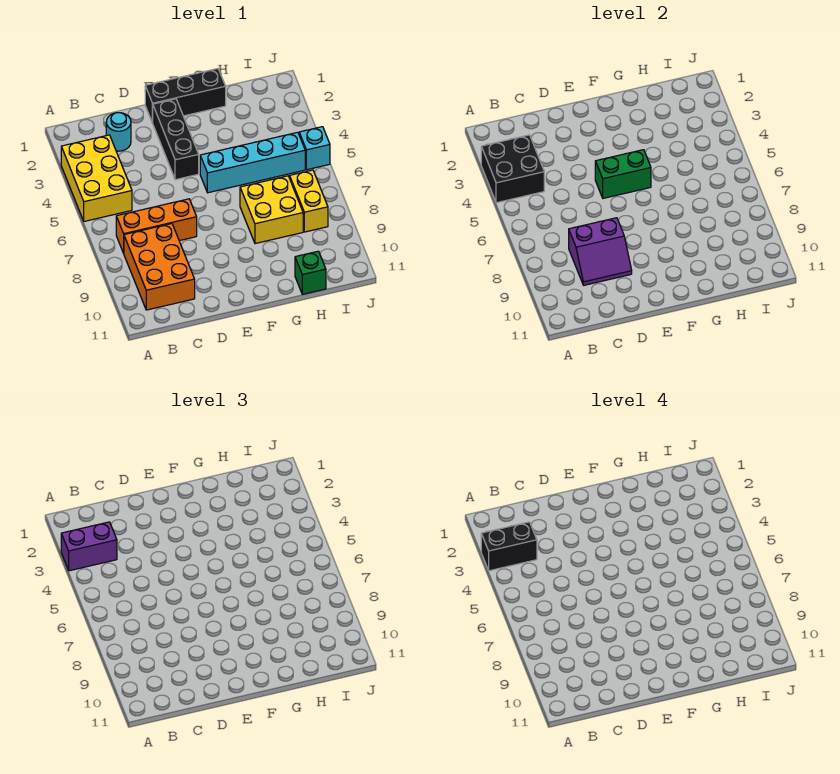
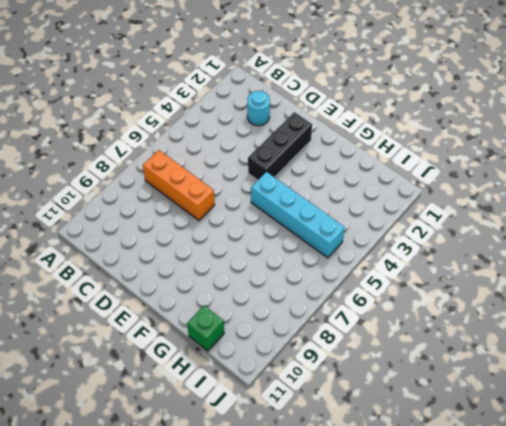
none -> yellow 2x3 brick [61,135,132,221]
none -> orange 2x3 brick [124,224,195,310]
none -> black 1x3 brick [145,69,226,123]

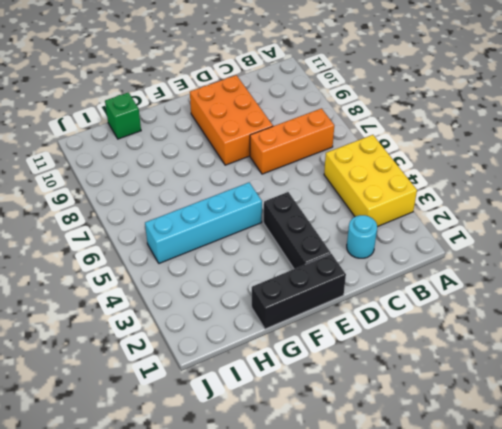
orange 2x3 brick [190,75,273,165] -> orange 2x3 brick moved to [124,224,195,310]
none -> yellow 2x2 brick [240,176,303,244]
none -> yellow 1x2 brick [290,170,328,232]
none -> cyan 1x1 brick [299,127,330,170]

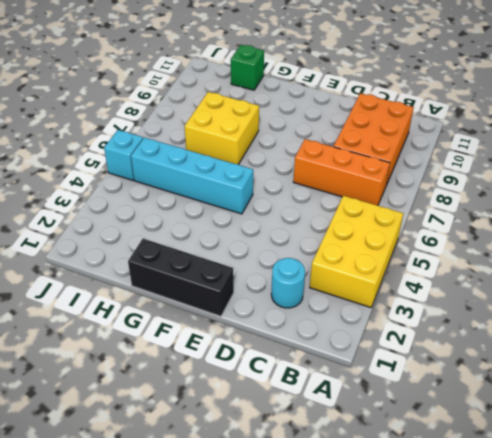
none -> black 1x3 brick [153,99,199,180]
none -> yellow 1x2 brick [290,170,328,232]
none -> black 2x2 brick [481,135,544,203]

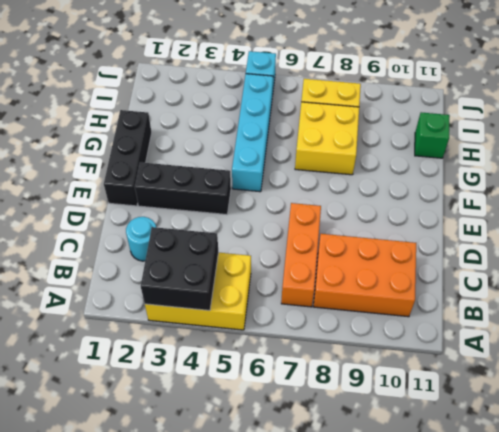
none -> purple 2x2 slope [569,218,632,285]
none -> green 1x2 brick [595,150,651,198]
none -> purple 1x2 brick [61,522,117,571]

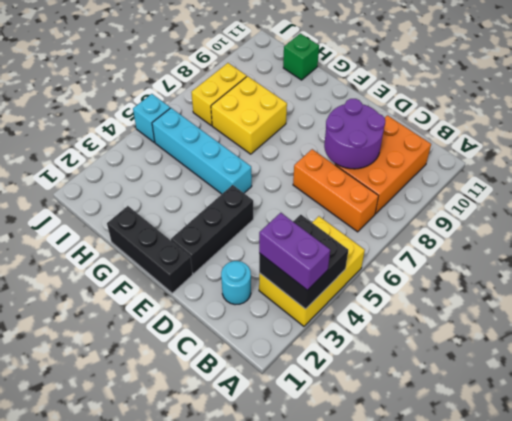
purple 2x2 round brick [324,99,385,169] -> purple 2x2 slope [569,218,632,285]
none -> green 1x2 brick [595,150,651,198]
none -> black 1x2 brick [481,522,537,571]

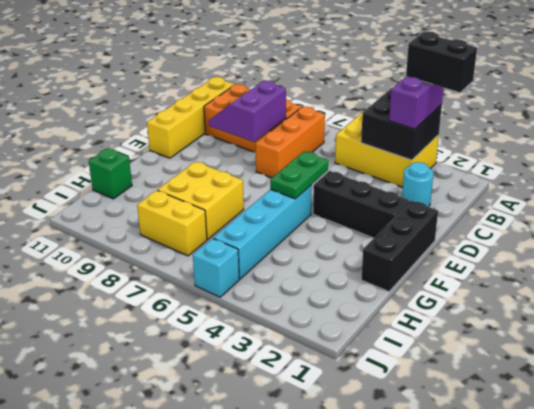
black 1x2 brick [406,32,477,92] -> black 1x2 brick turned to [481,522,537,571]
yellow 1x4 brick [147,77,235,158] -> none
green 1x2 plate [270,152,328,199] -> green 1x2 brick [595,150,651,198]

